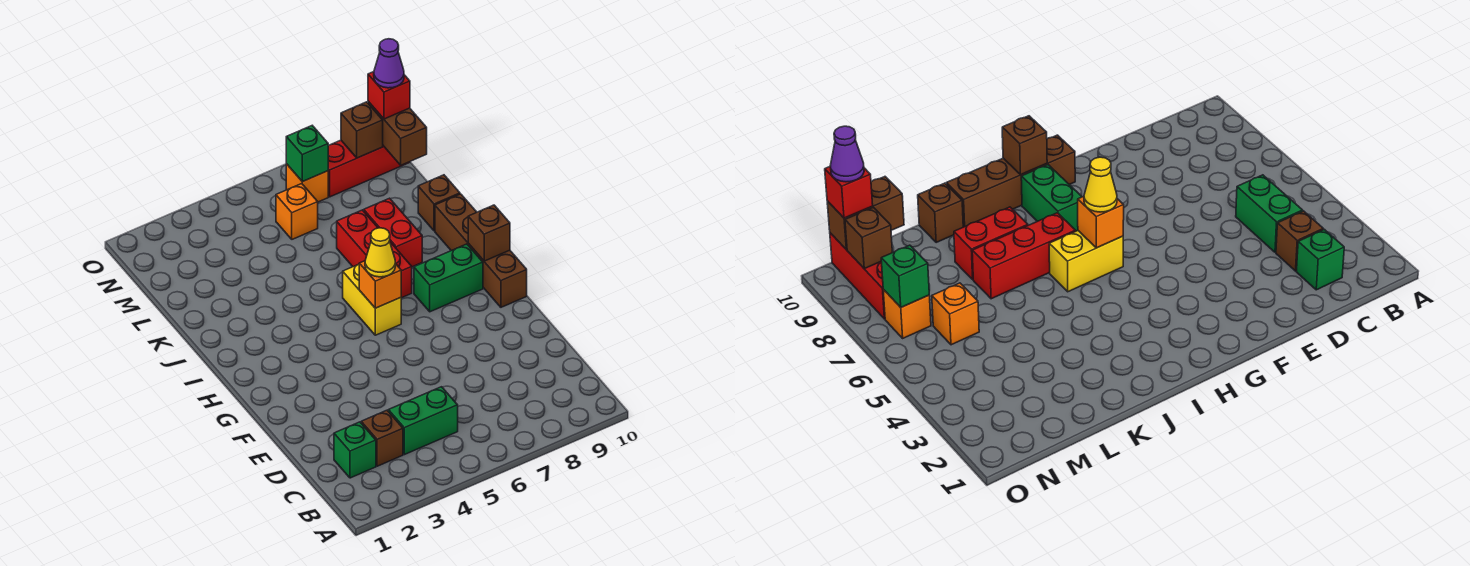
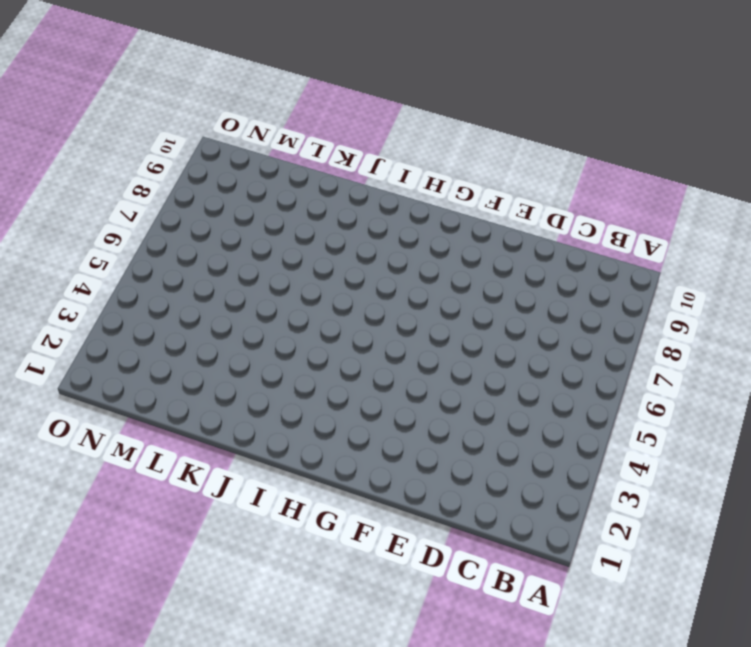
none -> green 1x1 brick [334,422,376,478]
none -> brown 1x1 brick [361,410,403,466]
none -> green 1x2 brick [388,387,458,455]

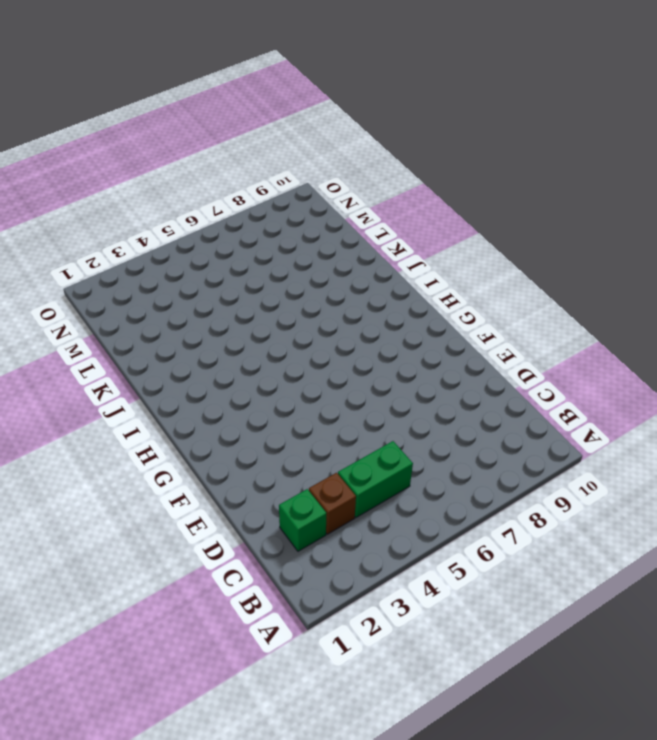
none -> brown 1x4 brick [435,194,527,307]
none -> yellow 1x2 brick [343,264,401,335]
none -> green 1x2 brick [414,244,483,312]

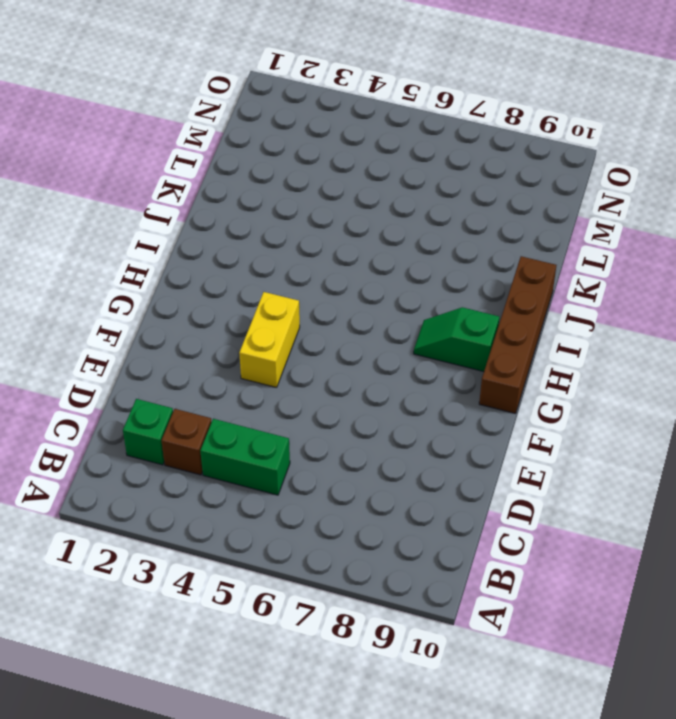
yellow 1x2 brick [239,292,300,387] -> yellow 1x2 brick moved to [343,264,401,335]
green 1x2 slope [414,307,499,372] -> green 1x2 brick [414,244,483,312]
none -> red 1x3 brick [337,210,412,298]
none -> red 1x2 brick [364,198,422,267]
none -> brown 1x1 brick [418,175,460,231]

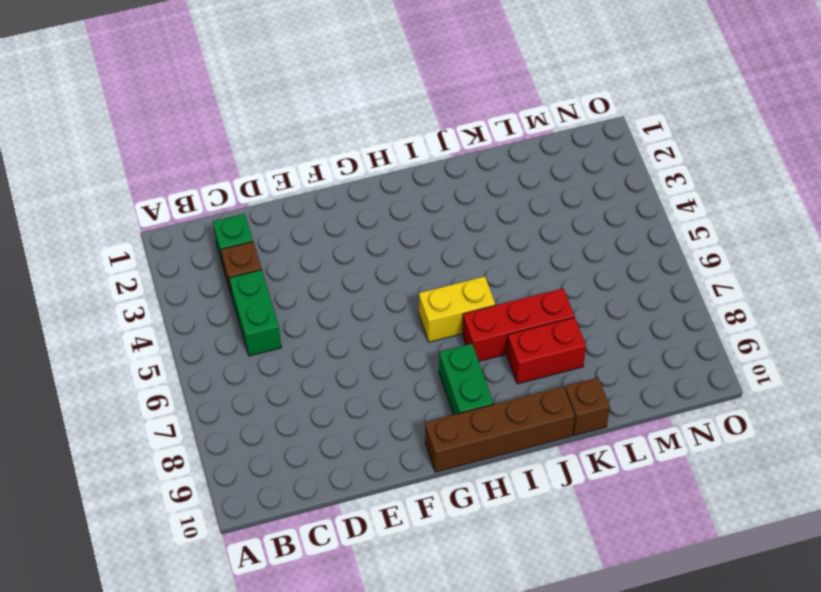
none -> orange 1x1 brick [276,184,318,239]
none -> orange 1x1 brick [286,164,328,202]
none -> red 1x3 brick [328,140,410,197]

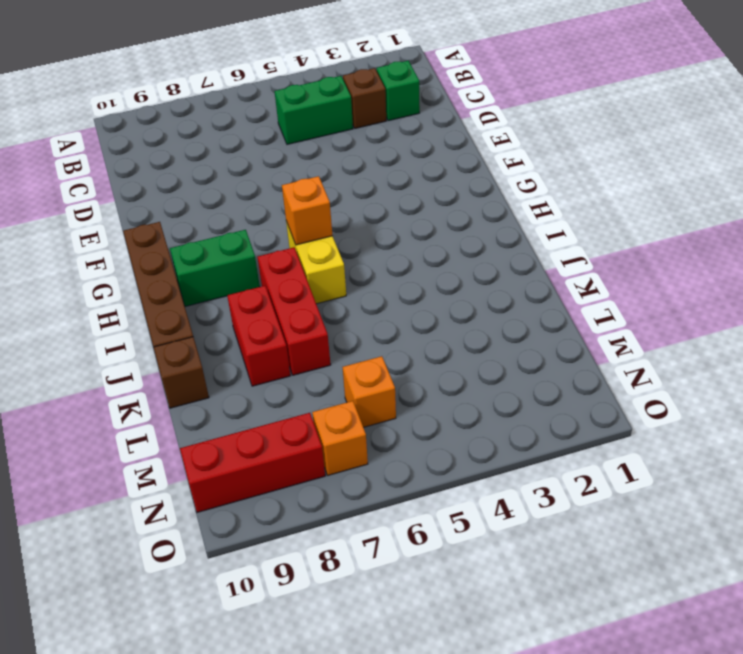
none -> brown 1x1 brick [468,205,510,261]
none -> brown 1x2 brick [368,102,427,165]
none -> green 1x1 brick [286,126,328,182]

